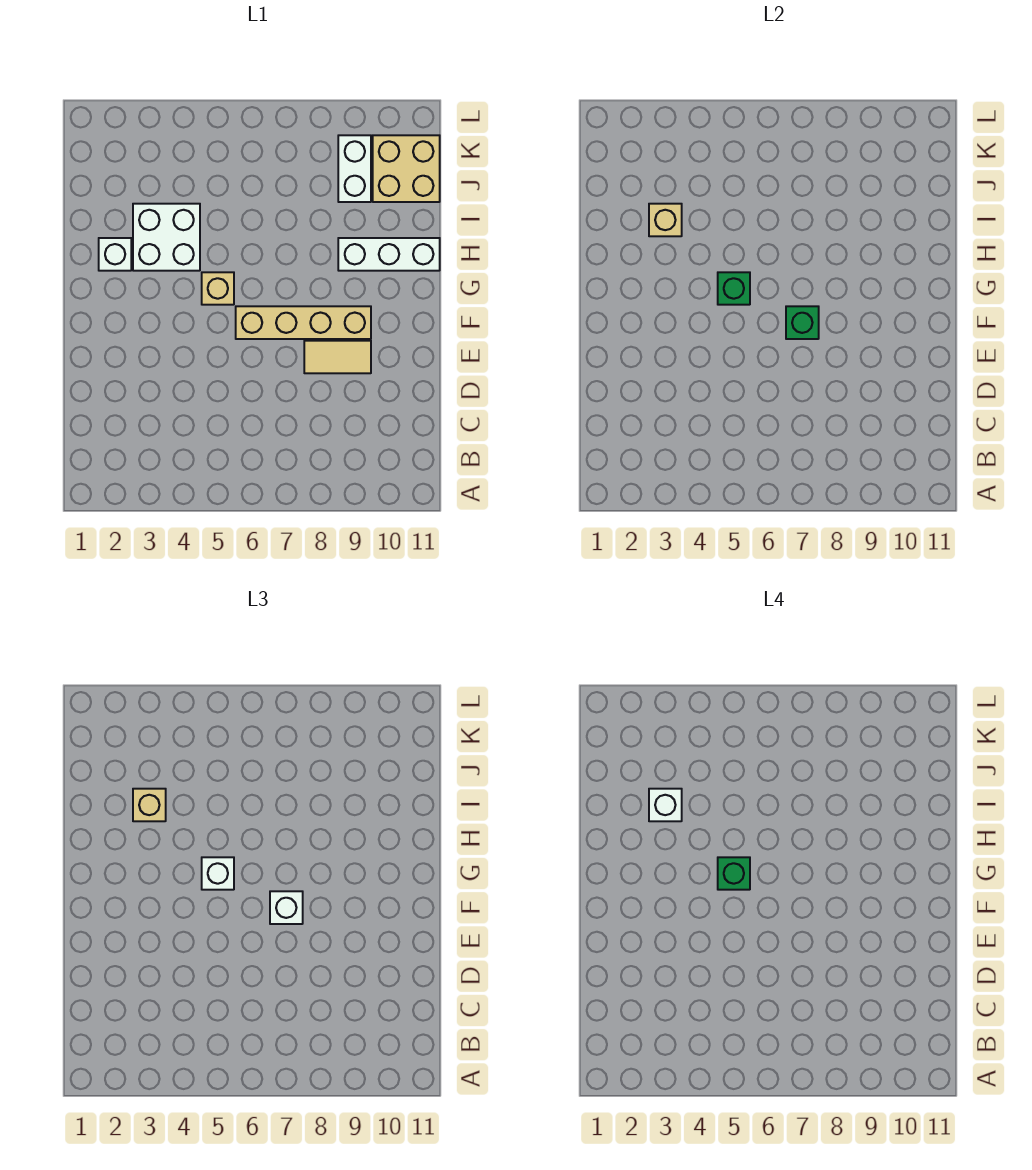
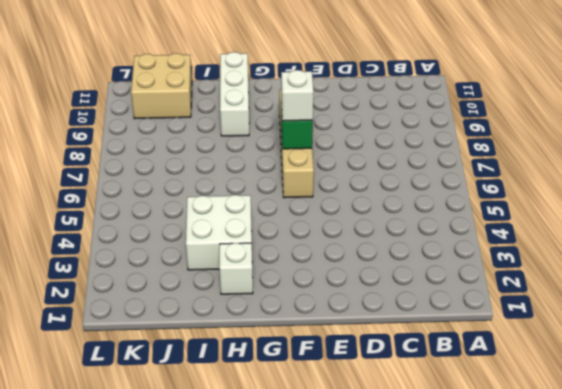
none -> tan 1x2 tile [304,341,371,373]
none -> tan 1x1 brick [202,272,234,305]
none -> white 1x2 brick [338,135,371,202]

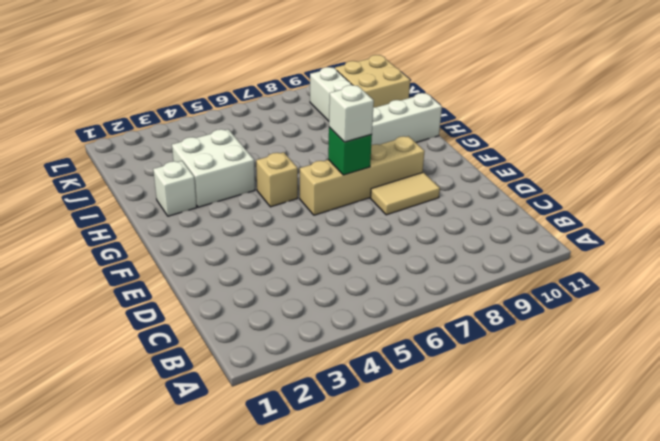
none -> green 1x1 brick [718,272,750,305]
none -> tan 1x1 brick [649,204,682,236]
none -> white 1x1 brick [202,857,234,890]

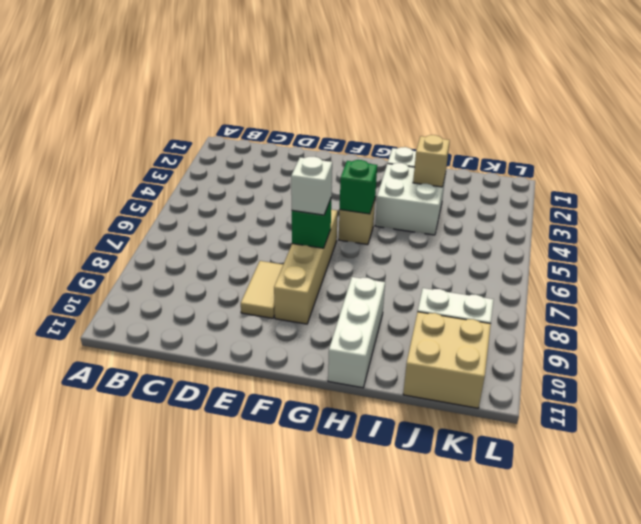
none -> white 1x1 brick [202,857,234,890]
none -> tan 1x1 brick [133,789,166,821]
none -> green 1x1 brick [718,857,750,890]

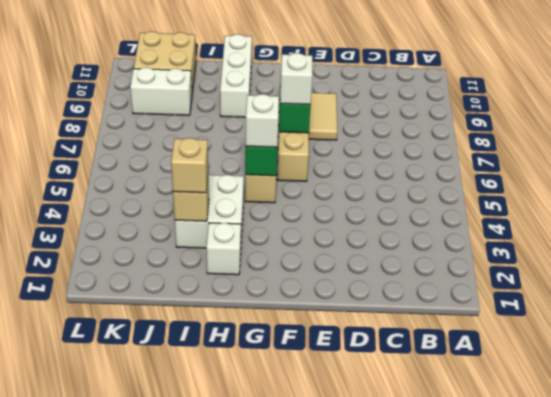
none -> green 1x1 brick [718,857,750,890]
none -> white 1x1 brick [649,789,682,821]

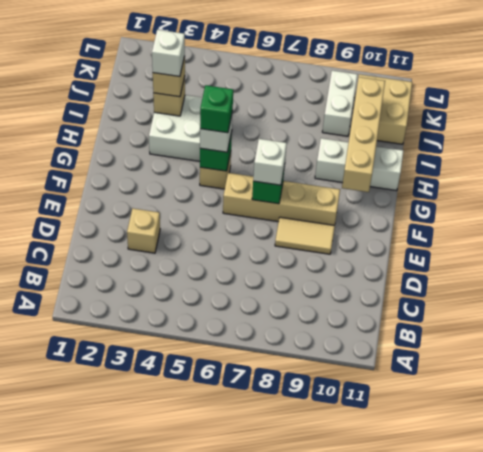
tan 1x1 brick [127,208,160,253] -> none
tan 1x4 brick [342,77,385,192] -> none
none -> white 1x1 brick [99,238,131,271]

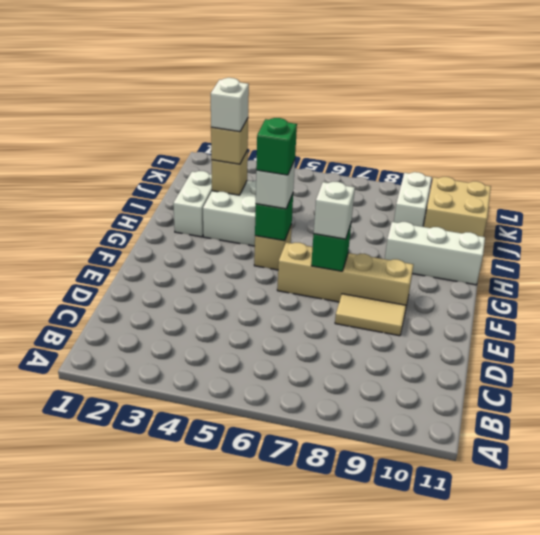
white 1x2 brick [173,171,212,237] -> white 1x1 brick [99,238,131,271]

